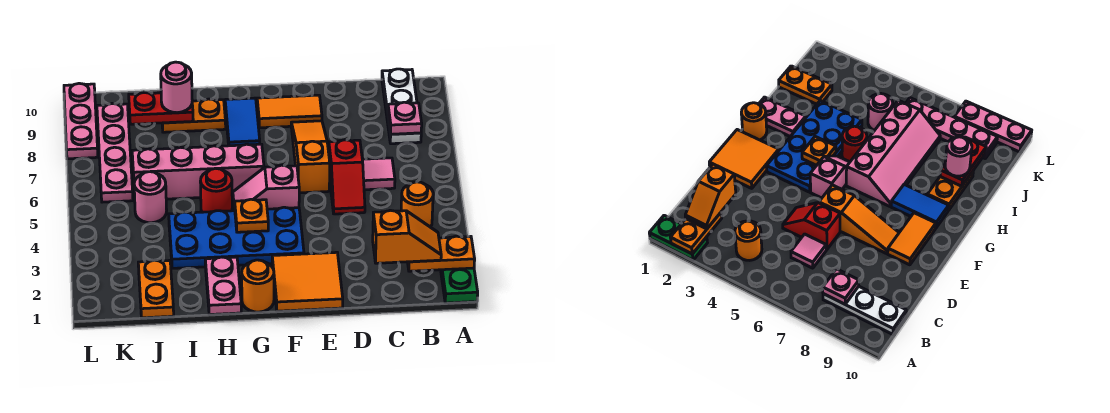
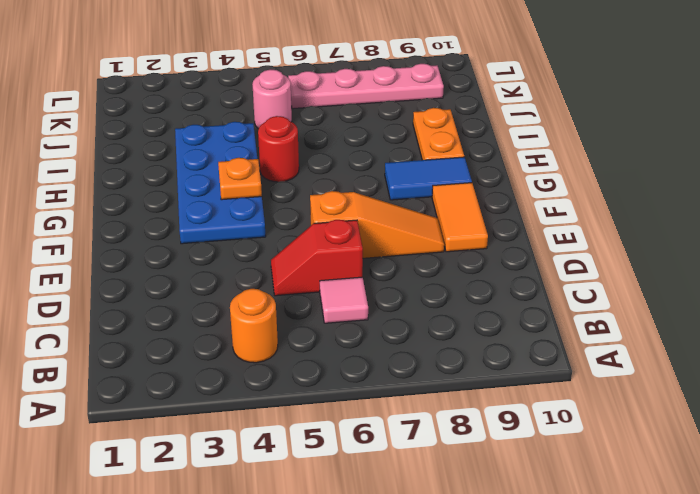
none -> green 1x2 plate [441,268,478,303]
none -> white 1x3 plate [382,69,421,144]
none -> orange 2x2 tile [272,252,343,311]

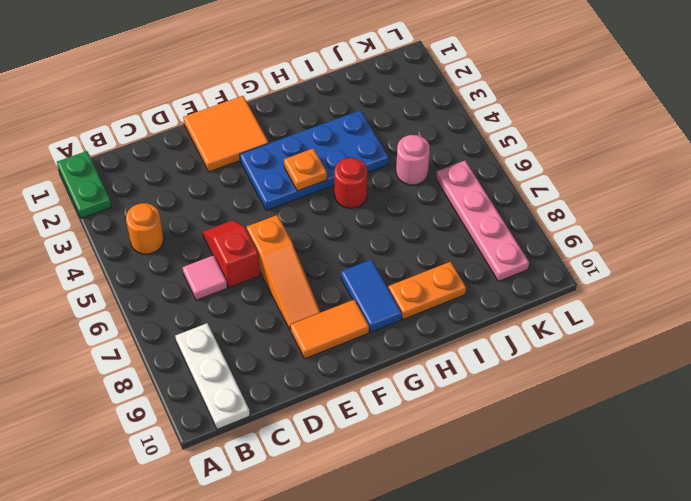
none -> pink 1x2 slope [233,165,299,211]
none -> orange 1x1 round brick [242,260,274,312]
none -> pink 2x4 slope [132,144,264,200]

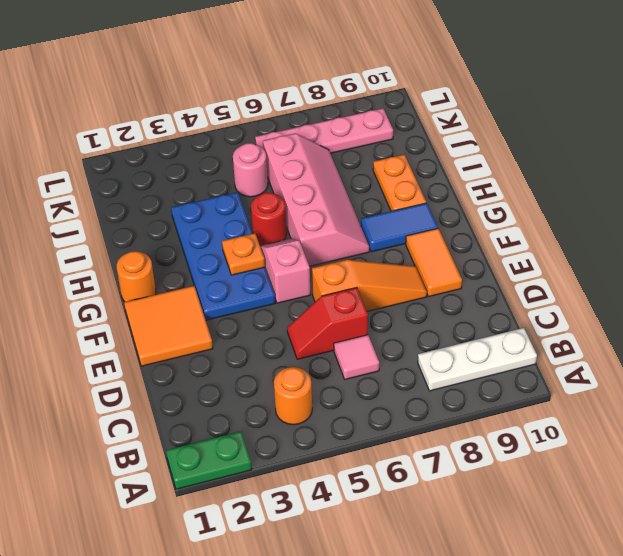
none -> pink 1x2 plate [205,257,241,315]
none -> orange 1x2 plate [138,260,174,318]
none -> pink 1x3 plate [64,83,98,159]

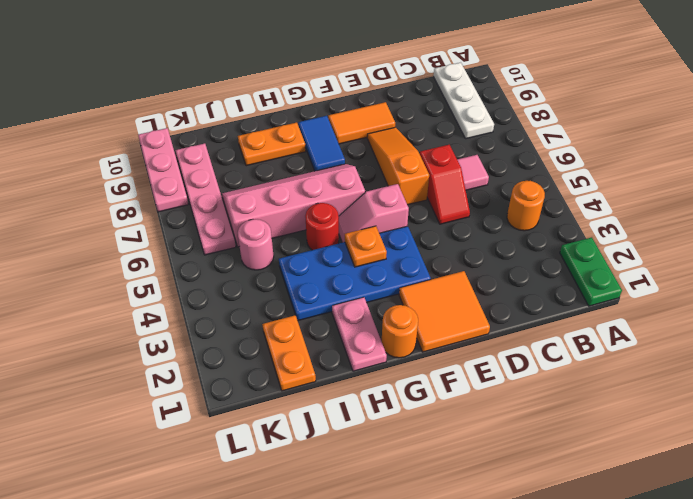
none -> orange 1x2 plate [408,236,475,271]
none -> pink 1x1 plate [388,102,422,134]
none -> red 1x2 plate [129,93,193,124]

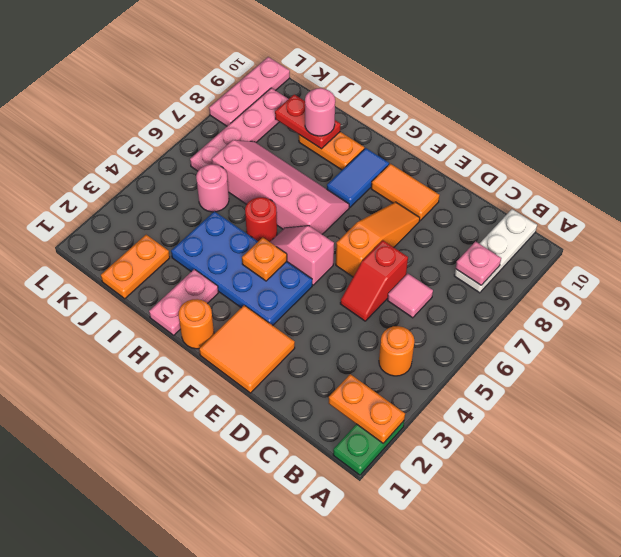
none -> orange 1x2 slope [373,210,441,263]

